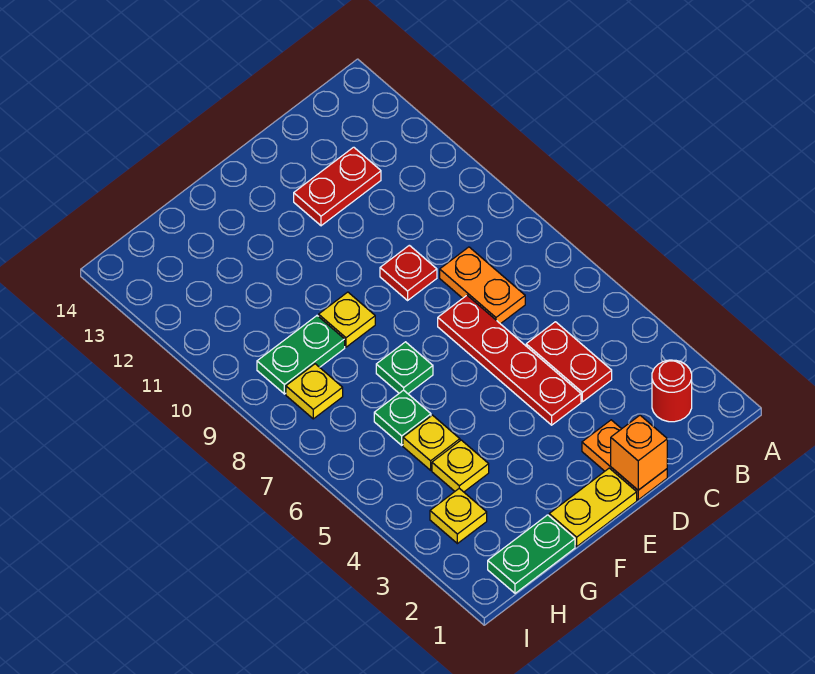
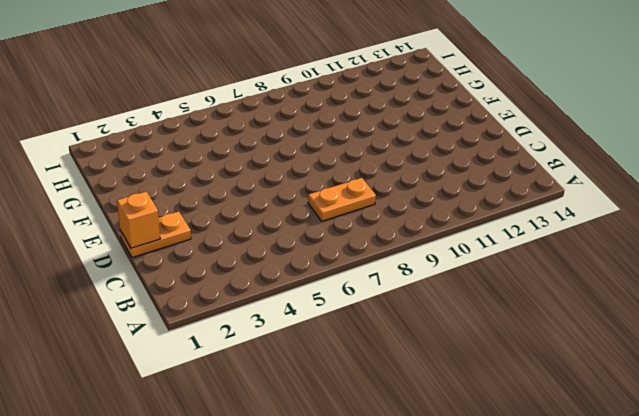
none -> red 1x1 round brick [652,360,692,422]
none -> red 1x2 plate [526,322,612,402]
none -> red 1x2 plate [294,147,381,226]

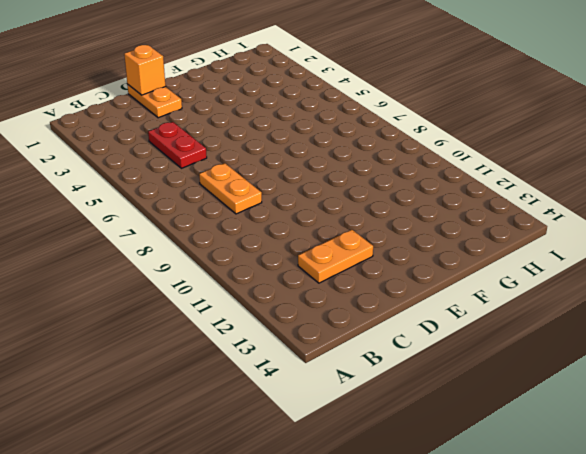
orange 1x2 plate [298,230,373,283] -> red 1x2 plate [294,147,381,226]
none -> red 1x1 round brick [652,360,692,422]
none -> red 1x4 plate [438,295,581,425]
none -> red 1x1 plate [380,245,437,300]

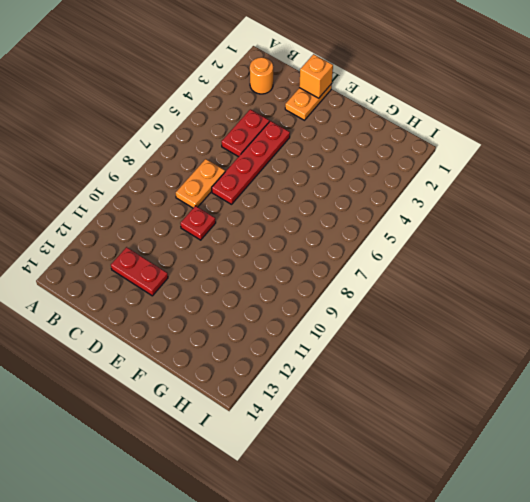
orange 1x1 round brick [250,57,273,94] -> red 1x1 round brick [652,360,692,422]
none -> yellow 1x2 plate [549,468,637,547]
none -> green 1x1 plate [376,342,433,394]
none -> yellow 1x1 plate [319,292,375,347]

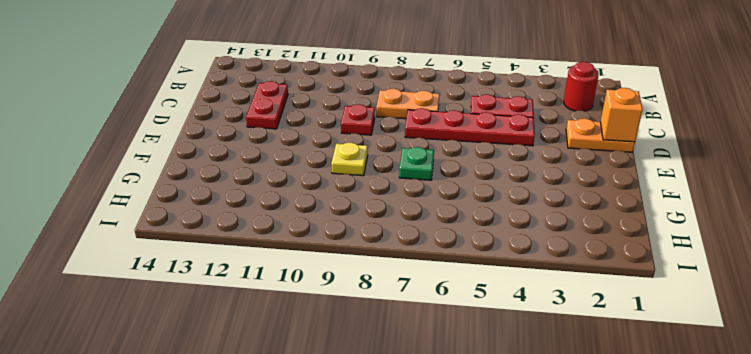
none -> yellow 1x2 plate [549,468,637,547]
none -> green 1x2 plate [488,515,575,593]
none -> yellow 1x1 plate [432,440,489,492]

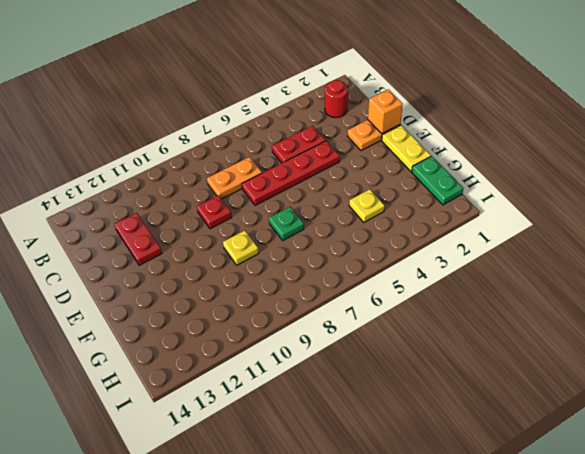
none -> yellow 1x1 plate [403,415,460,470]
none -> green 1x1 plate [374,390,431,445]
none -> green 1x2 plate [257,316,345,394]

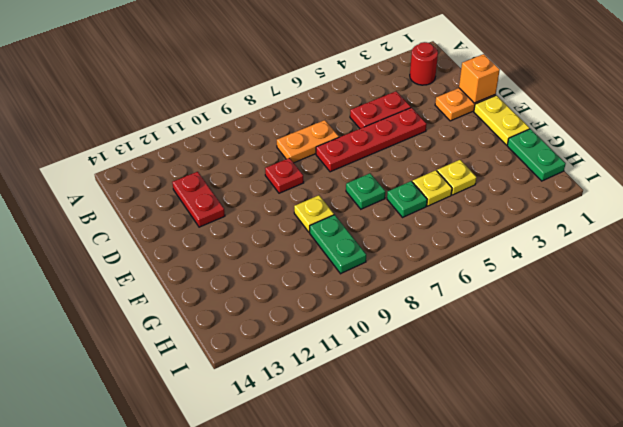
none -> yellow 1x1 plate [430,488,487,544]
none -> yellow 1x1 plate [286,364,343,419]

